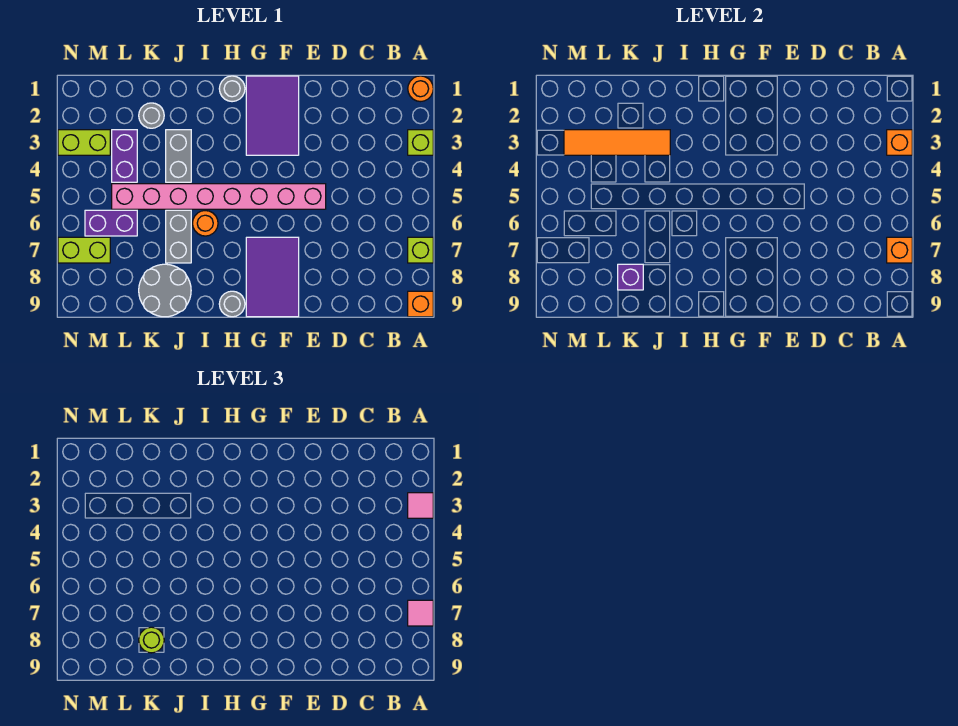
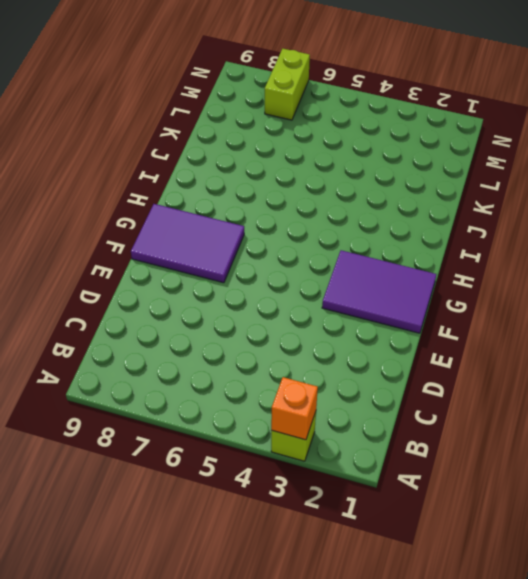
none -> orange 1x1 round brick [408,76,433,102]
none -> lime 1x1 brick [408,237,433,263]
none -> orange 1x1 brick [408,291,433,317]

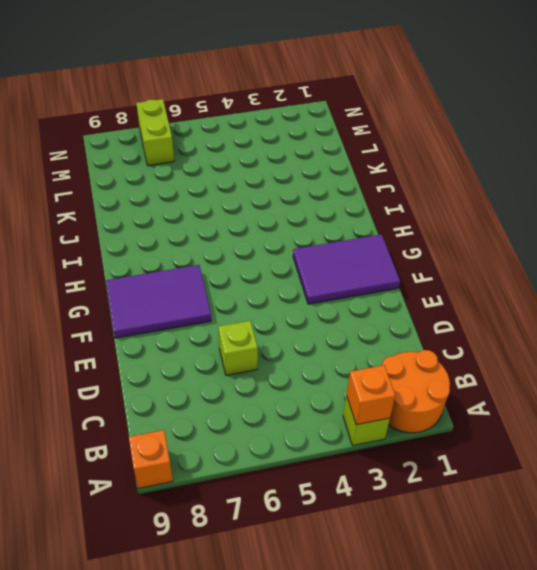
orange 2x2 round brick [382,350,450,433] -> orange 1x1 round brick [408,76,433,102]
lime 1x1 brick [218,321,258,375] -> lime 1x1 brick moved to [408,237,433,263]
none -> pink 1x8 brick [112,184,326,209]
none -> grey 1x1 round brick [219,76,245,102]
none -> grey 1x1 round brick [219,291,245,317]

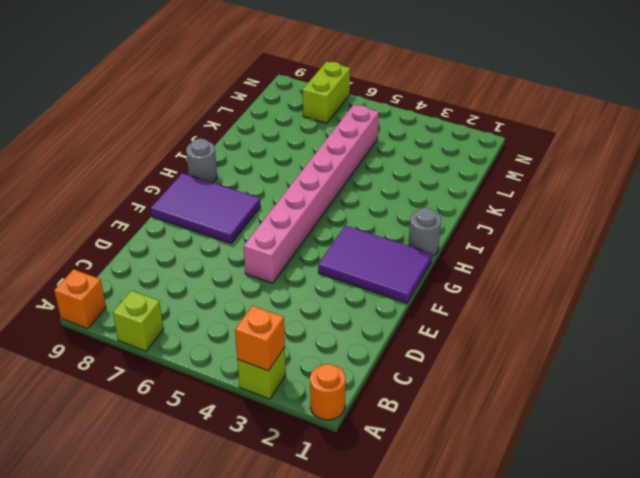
none -> orange 1x1 round brick [193,211,218,236]
none -> grey 1x2 brick [166,130,191,182]
none -> grey 1x2 brick [166,210,191,263]

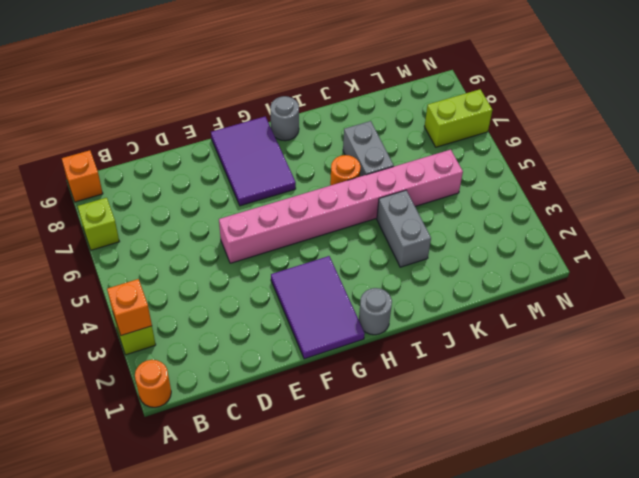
none -> grey 2x2 round brick [139,264,191,317]
none -> grey 1x1 round brick [139,103,164,128]
none -> purple 1x2 brick [112,130,137,182]

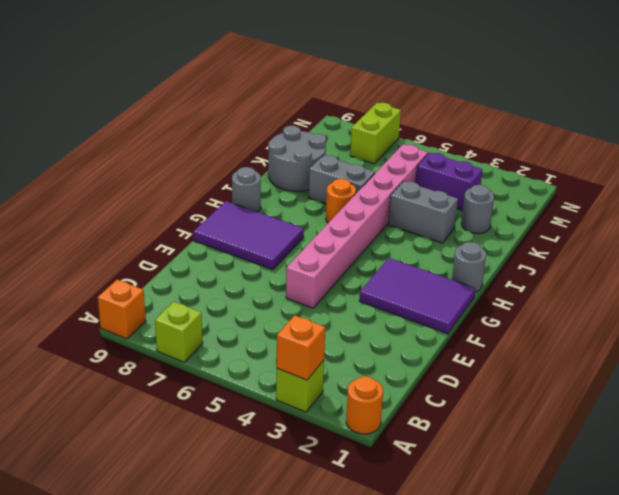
none -> purple 1x2 brick [85,210,137,236]
none -> lime 1x2 brick [58,130,110,155]
none -> orange 1x1 brick [887,237,912,263]

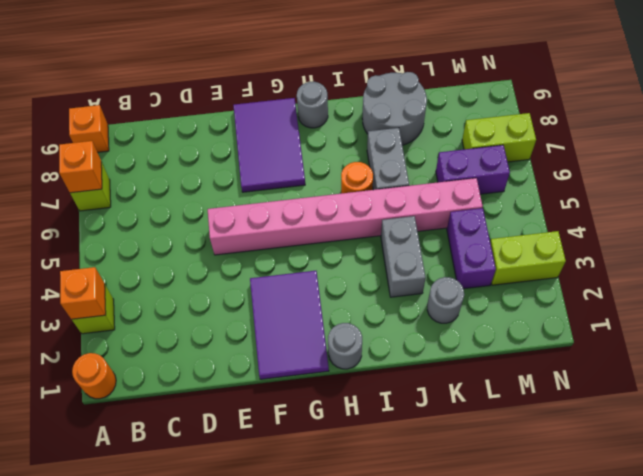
none -> orange 1x4 tile [564,130,670,155]
none -> purple 1x1 brick [618,264,643,290]
none -> pink 1x1 tile [408,493,433,518]

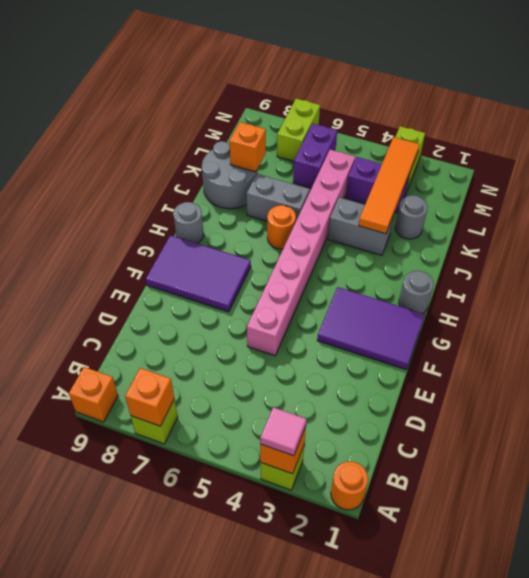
orange 1x1 brick [229,122,266,172] -> purple 1x1 brick [618,264,643,290]
none -> pink 1x1 tile [408,600,433,626]
none -> lime 1x1 round brick [139,627,164,653]

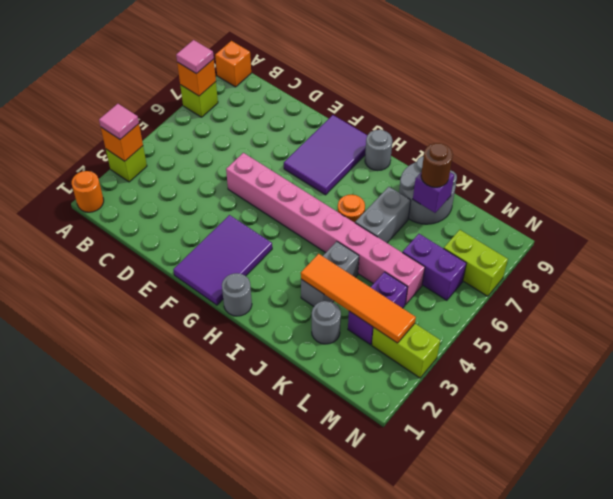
brown 1x1 round brick [421,143,453,187] -> lime 1x1 round brick [139,627,164,653]

